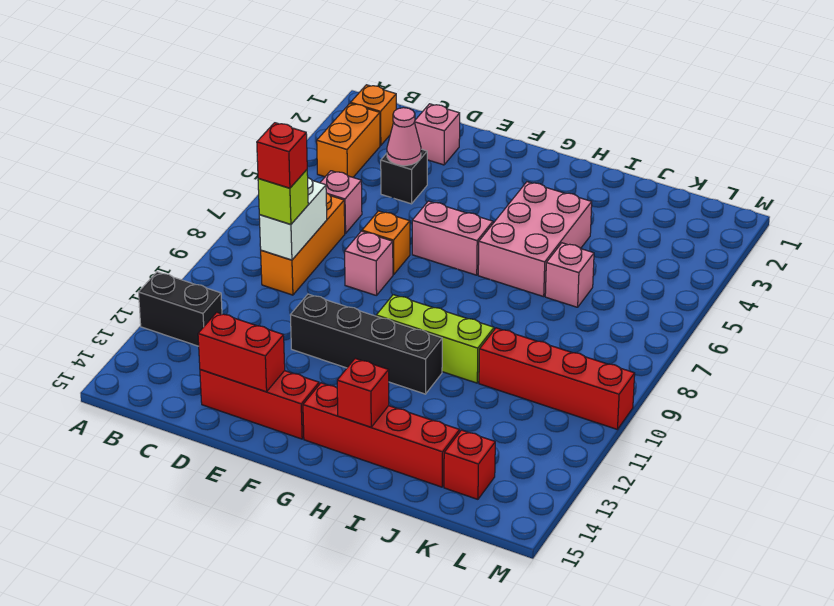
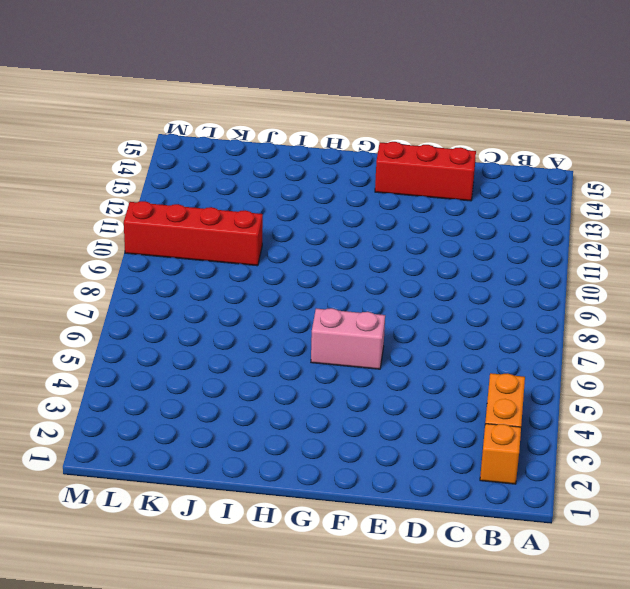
none -> black 1x2 brick [139,272,222,346]
none -> pink 1x1 brick [320,171,362,233]
none -> orange 1x3 brick [261,193,345,295]

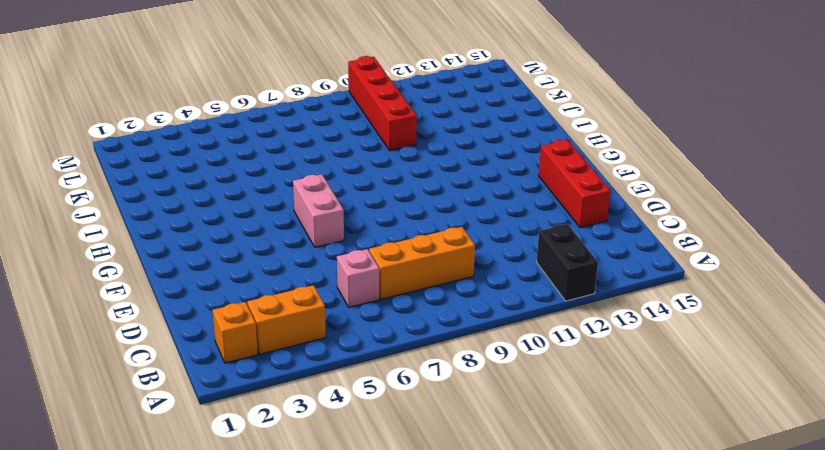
none -> pink 1x1 brick [415,104,460,165]
none -> black 1x1 brick [381,149,427,204]
none -> orange 1x1 brick [362,211,410,275]

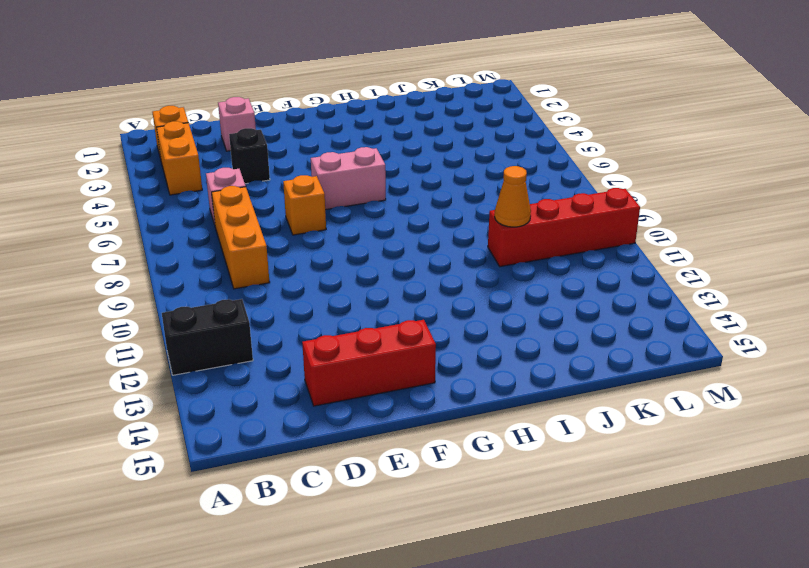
orange 1x1 cone [495,166,531,227] -> none
none -> pink 1x1 brick [345,231,393,296]
none -> black 1x4 brick [291,294,442,394]
none -> lime 1x3 brick [376,295,494,383]

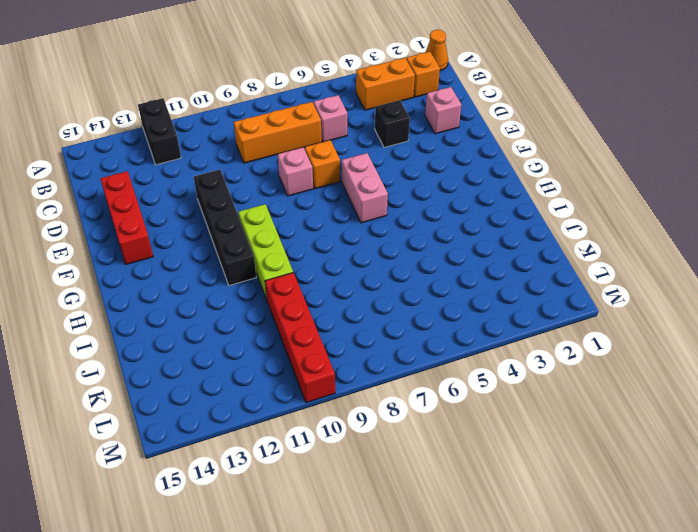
orange 1x1 cone [425,30,448,71] -> none
none -> red 1x4 brick [303,383,460,487]
none -> pink 2x3 brick [478,182,592,297]
none -> pink 1x1 brick [545,243,594,307]

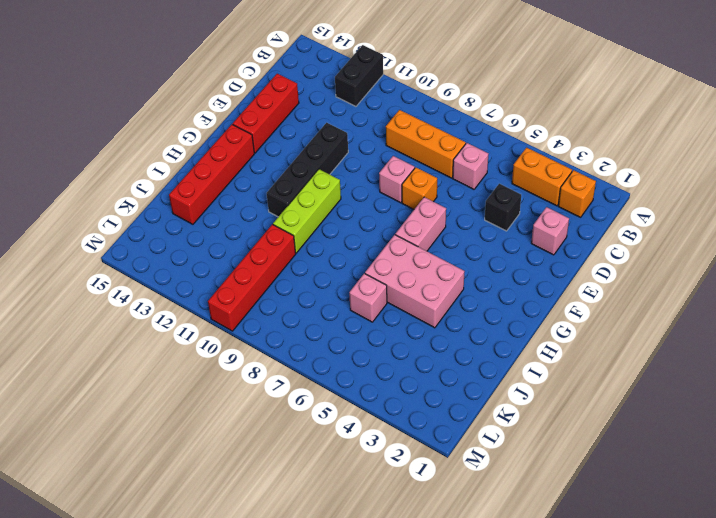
none -> red 1x1 brick [444,430,495,499]
none -> white 1x2 brick [259,178,327,260]
none -> pink 1x1 cone [387,108,421,166]

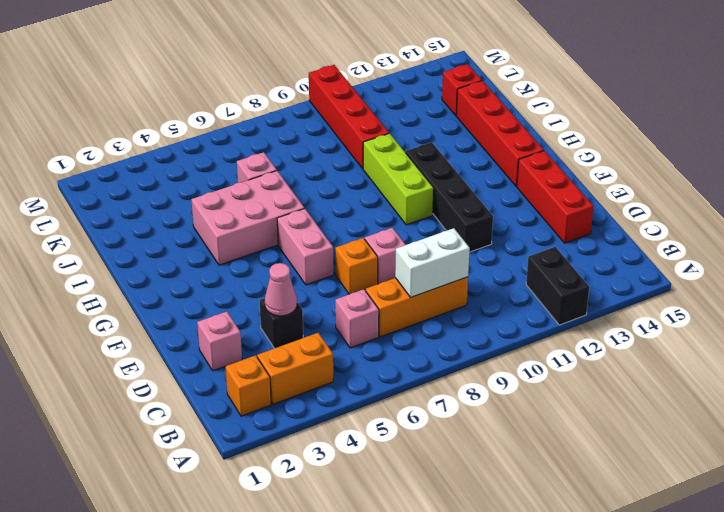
none -> red 1x2 brick [198,312,285,392]
none -> red 1x1 brick [337,358,389,427]
none -> lime 1x1 brick [258,170,308,224]

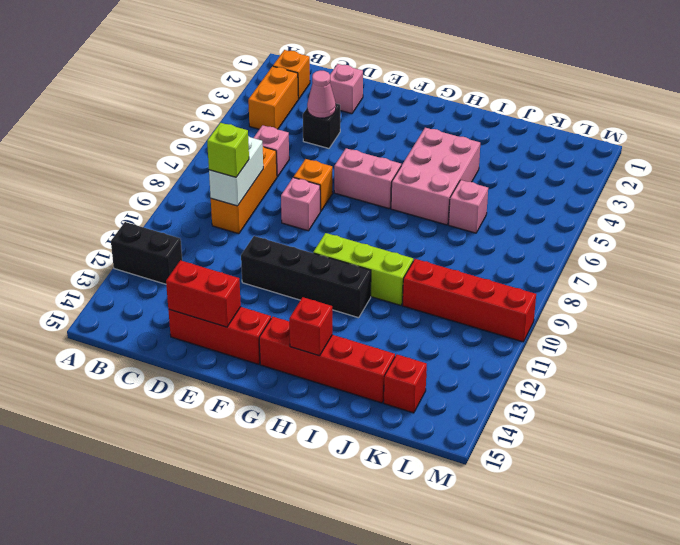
none -> red 1x1 brick [257,123,307,188]

